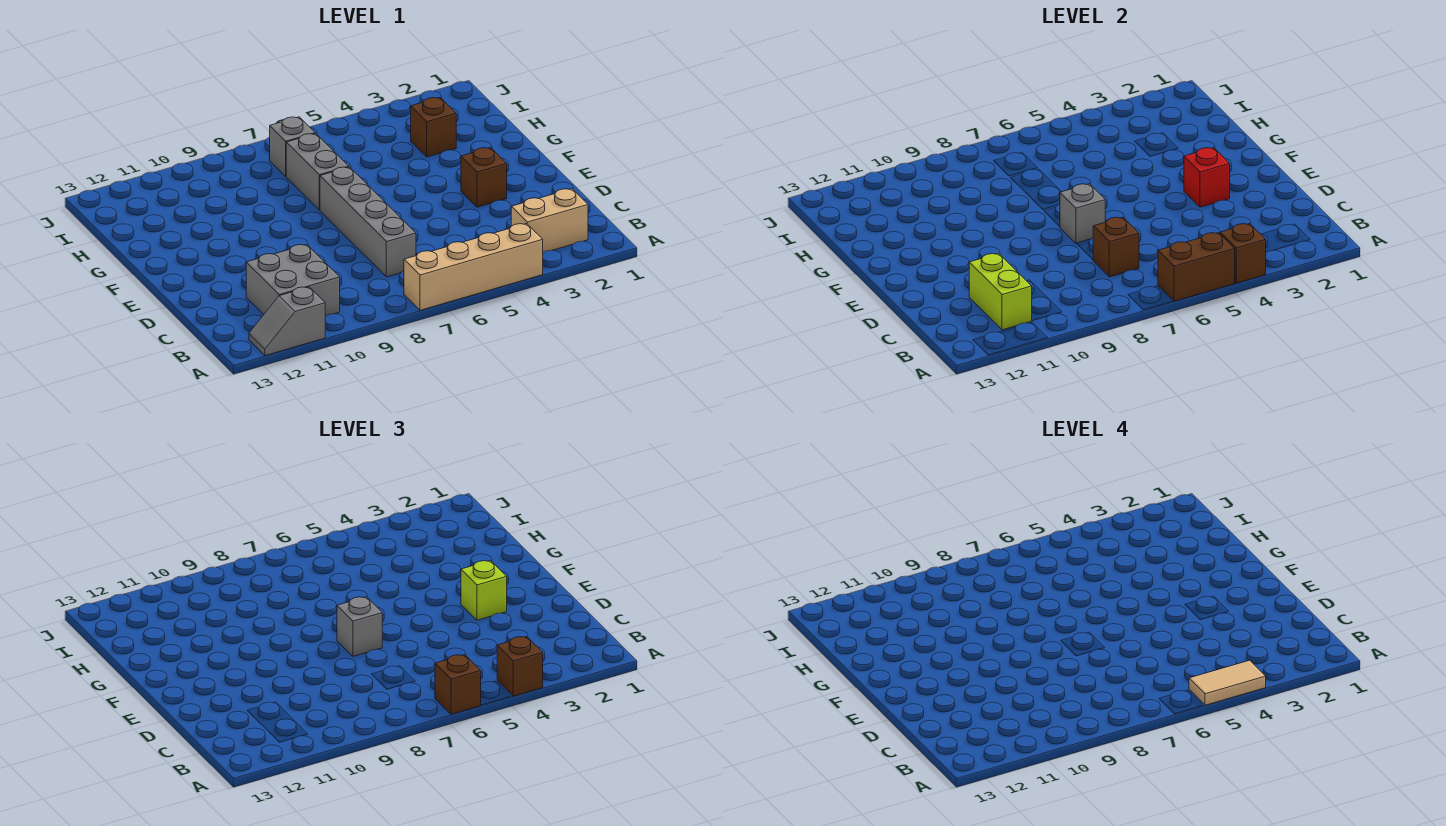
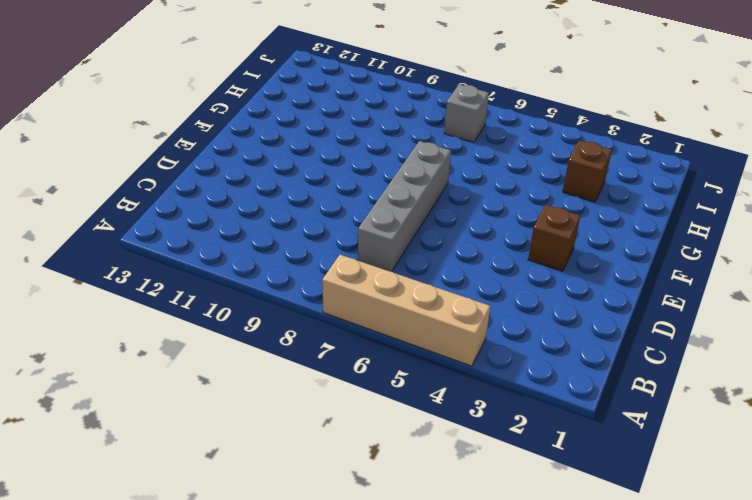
none -> grey 1x2 slope [249,287,325,356]
none -> tan 1x2 brick [511,189,588,252]
none -> grey 2x2 brick [246,244,340,316]

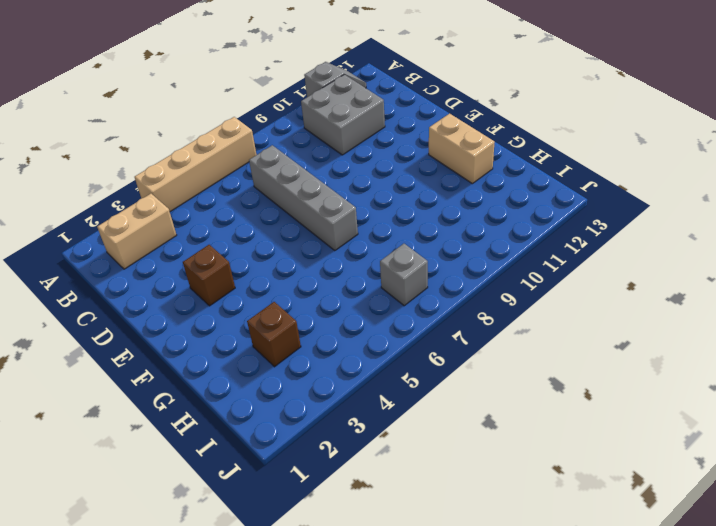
tan 1x2 brick [429,113,495,184] -> none
none -> grey 1x2 brick [286,134,349,210]
none -> brown 1x1 brick [1220,224,1266,283]
none -> brown 1x2 brick [1158,233,1235,301]

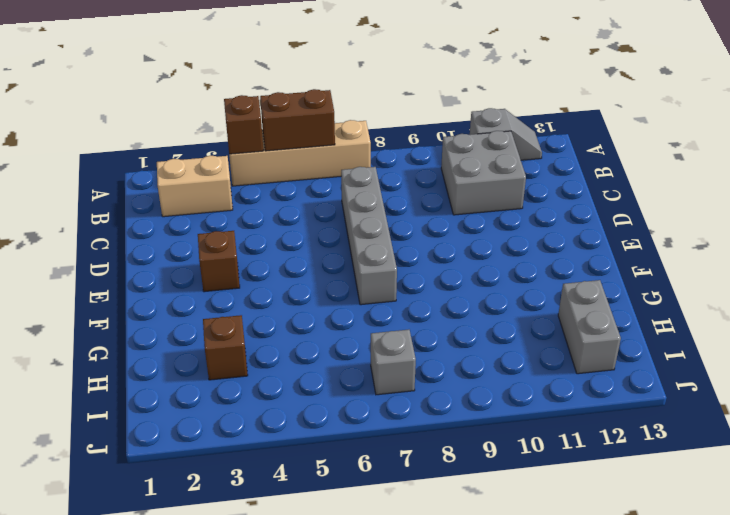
grey 1x2 brick [558,280,621,374] -> grey 1x2 brick moved to [286,134,349,210]
none -> lime 1x2 brick [969,253,1032,330]
none -> brown 1x1 brick [1093,217,1139,277]
none -> red 1x1 brick [1184,148,1230,207]

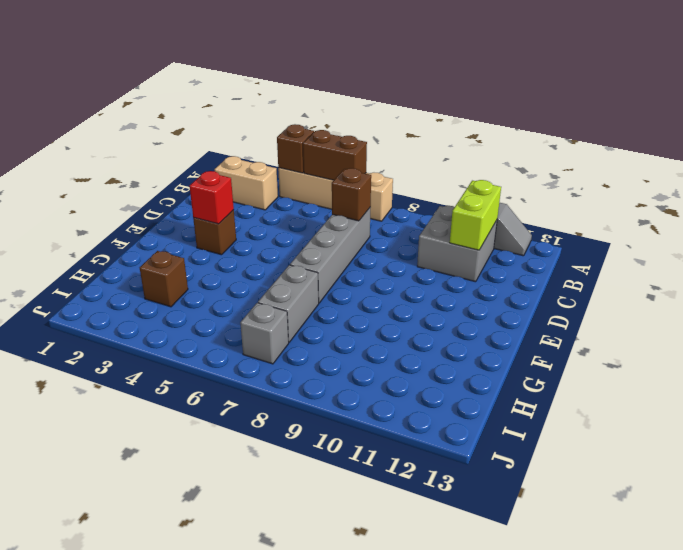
none -> grey 1x1 brick [1060,184,1105,243]
none -> brown 1x1 brick [497,637,543,696]
none -> brown 1x1 brick [435,655,481,714]

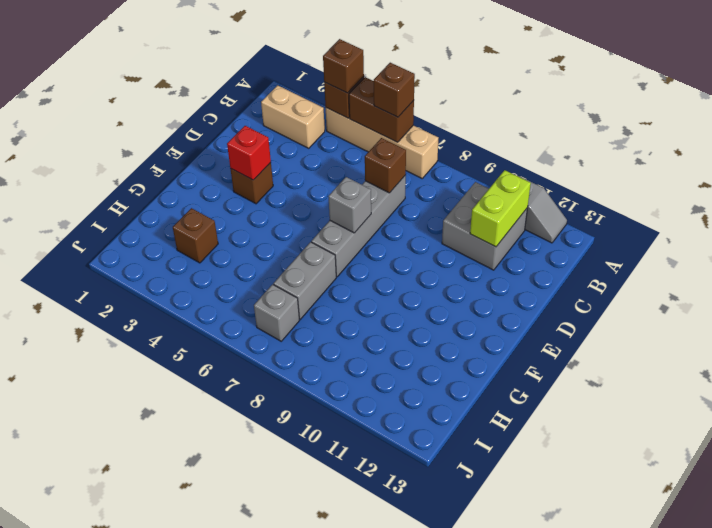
none -> lime 1x1 brick [461,561,507,620]
none -> grey 1x1 brick [337,597,382,656]
none -> tan 1x2 tile [1189,660,1266,705]

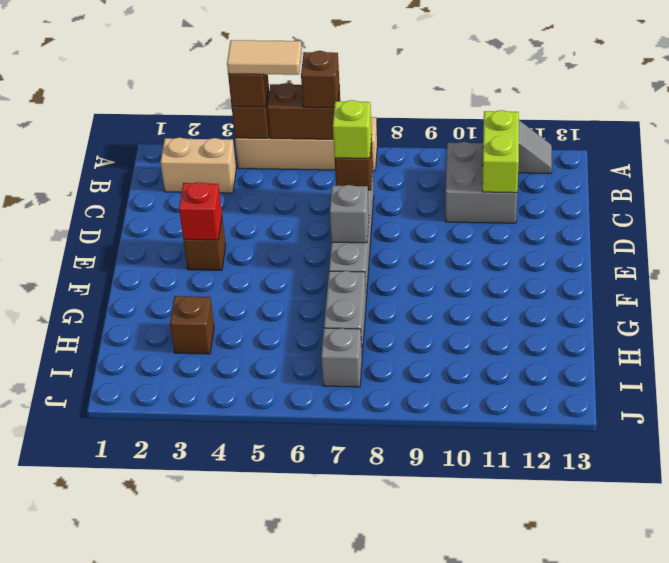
lime 1x1 brick [333,100,372,158] -> lime 1x1 brick moved to [461,561,507,620]
none -> grey 1x1 brick [337,597,382,656]

